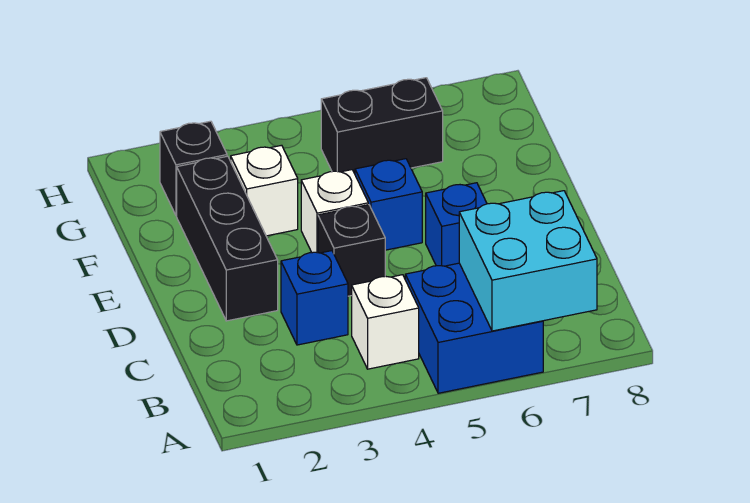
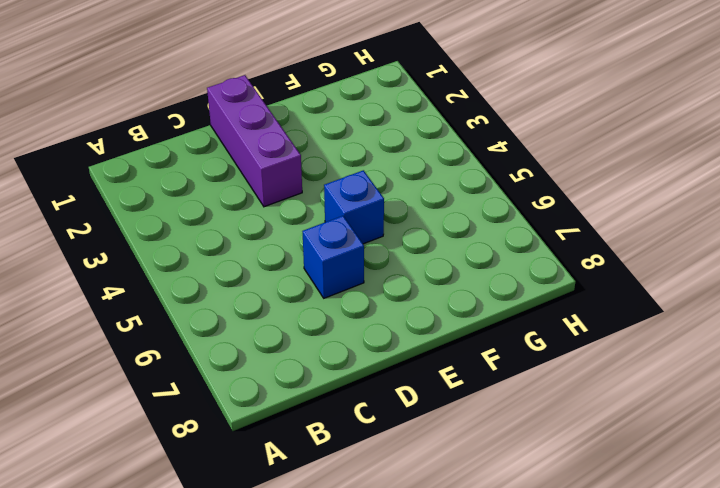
purple 1x3 brick [207,75,302,207] -> black 1x3 brick [177,156,278,321]
none -> blue 2x2 brick [405,263,543,393]
none -> white 1x1 brick [352,275,419,369]
none -> blue 1x1 brick [281,251,348,345]

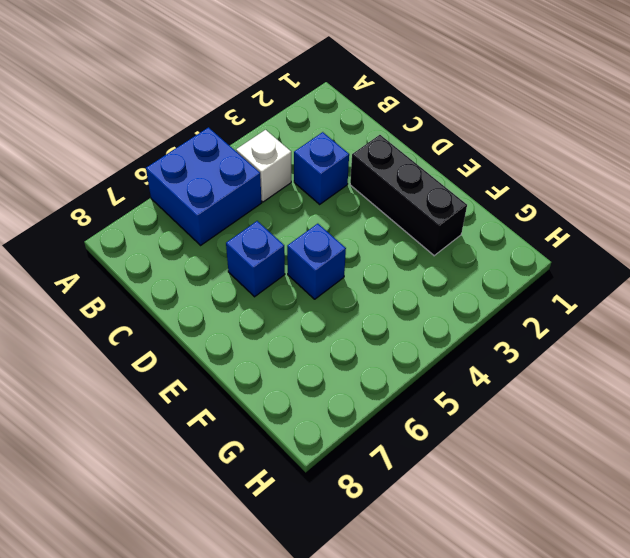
none -> black 1x1 brick [318,205,385,296]
none -> white 1x1 brick [301,170,368,253]
none -> white 1x1 brick [231,145,298,236]

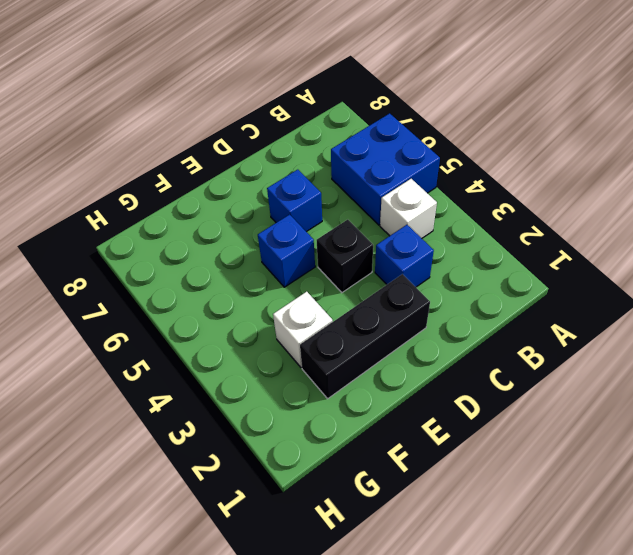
none -> white 1x1 brick [301,170,368,253]
none -> black 1x1 brick [160,121,227,216]
none -> black 1x2 brick [321,78,443,174]

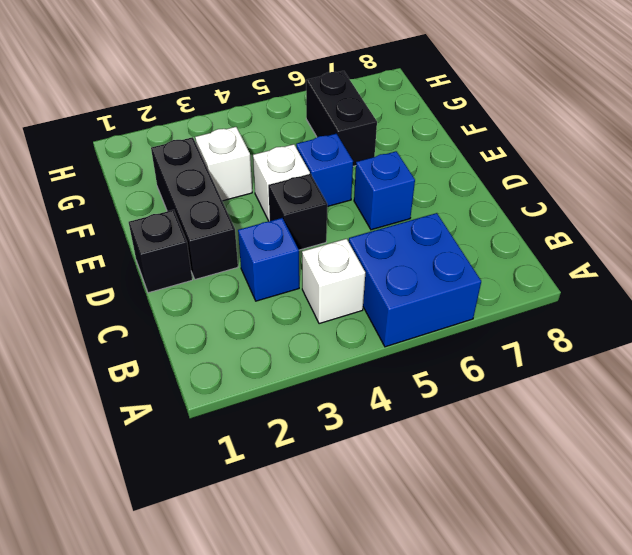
black 1x1 brick [129,210,192,293] -> black 1x1 brick moved to [160,121,227,216]
black 1x2 brick [306,71,377,166] -> black 1x2 brick turned to [321,78,443,174]
none -> cyan 2x2 brick [459,191,597,331]

